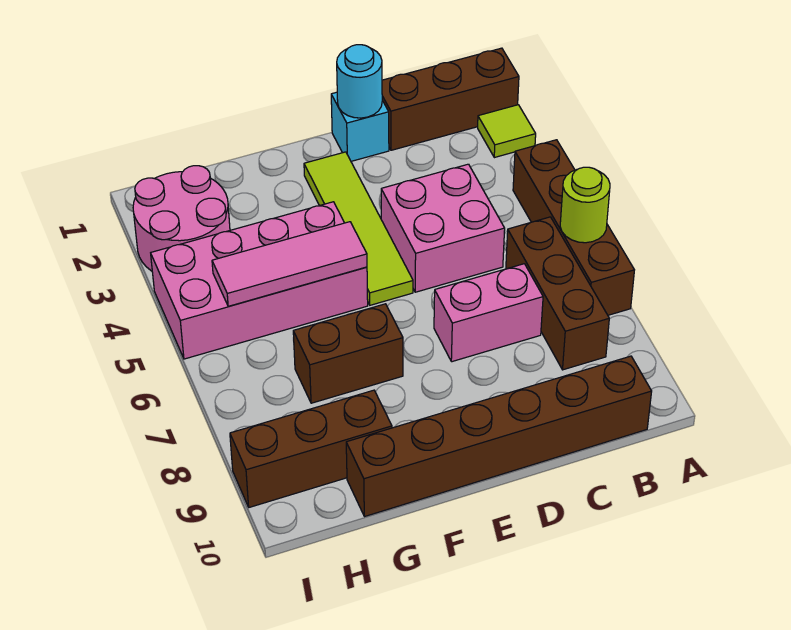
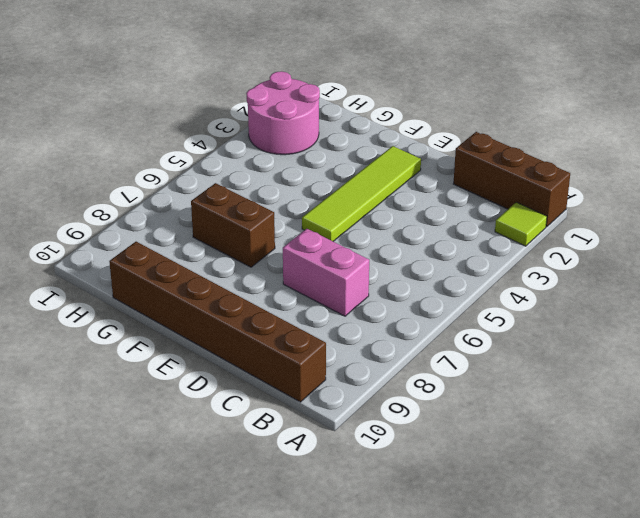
none -> brown 1x4 brick [513,140,634,315]
none -> brown 1x3 brick [506,217,609,370]
none -> pink 2x2 brick [381,164,505,292]

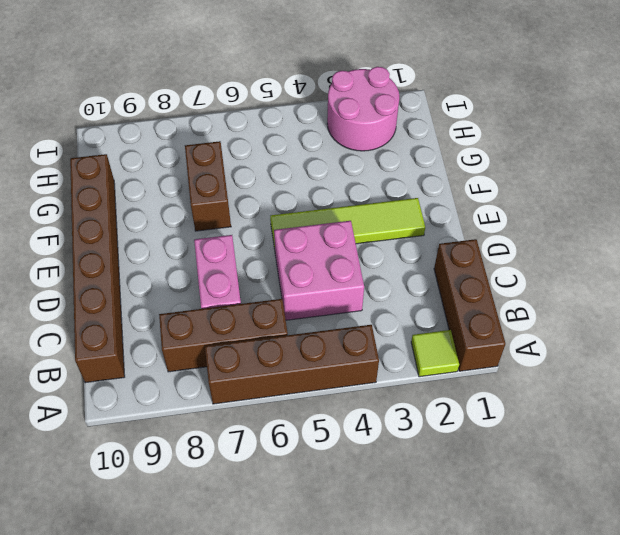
none -> cyan 1x1 brick [331,92,389,161]
none -> pink 2x4 brick [151,202,368,359]
none -> brown 1x3 brick [230,390,392,507]

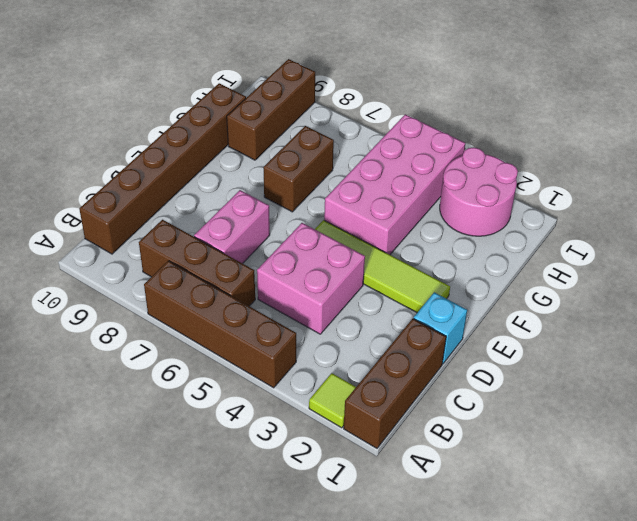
none -> lime 1x1 round brick [560,167,610,243]
none -> cyan 1x1 round brick [337,45,382,118]
none -> pink 1x3 tile [212,222,367,306]

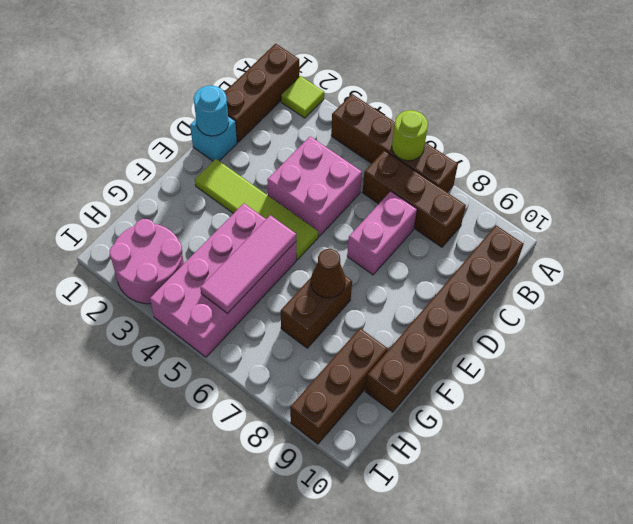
brown 1x1 cone [311,249,346,298] -> none

